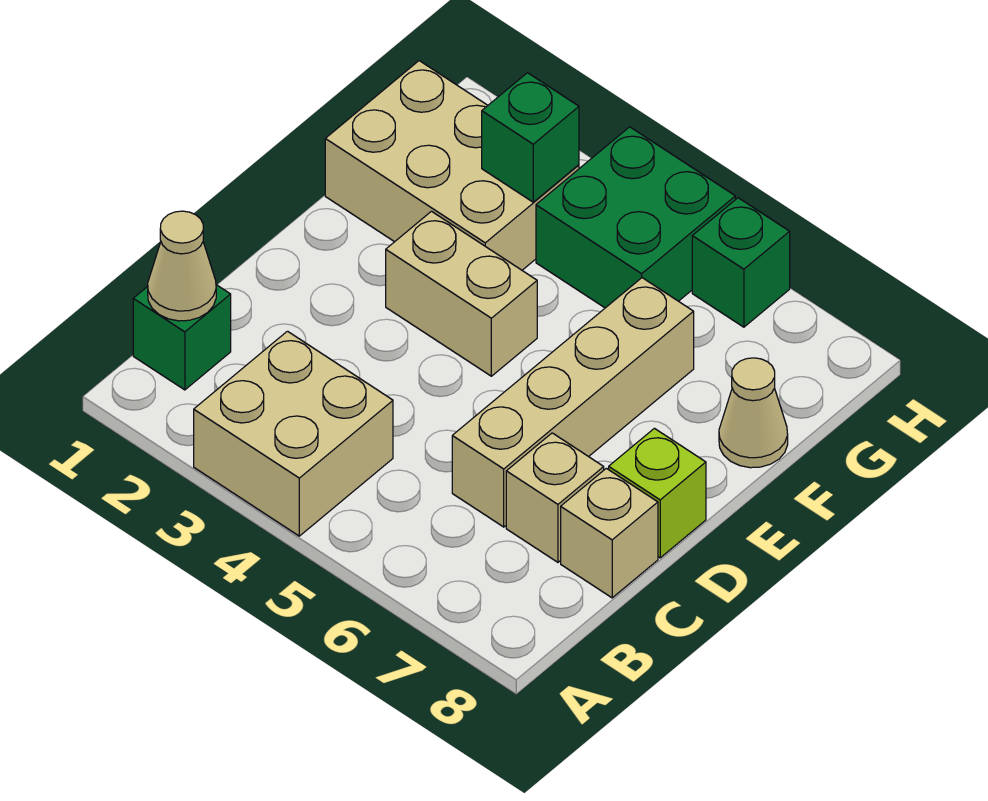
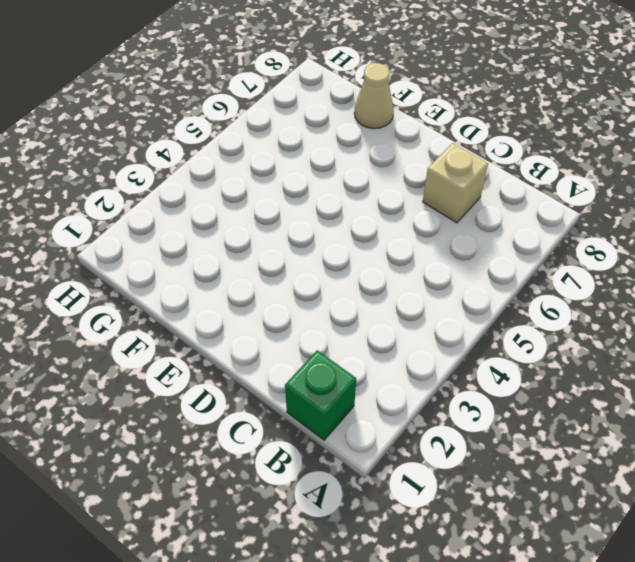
none -> tan 2x2 brick [194,331,393,536]
none -> tan 1x4 brick [452,278,694,527]
none -> tan 1x1 brick [561,468,658,598]

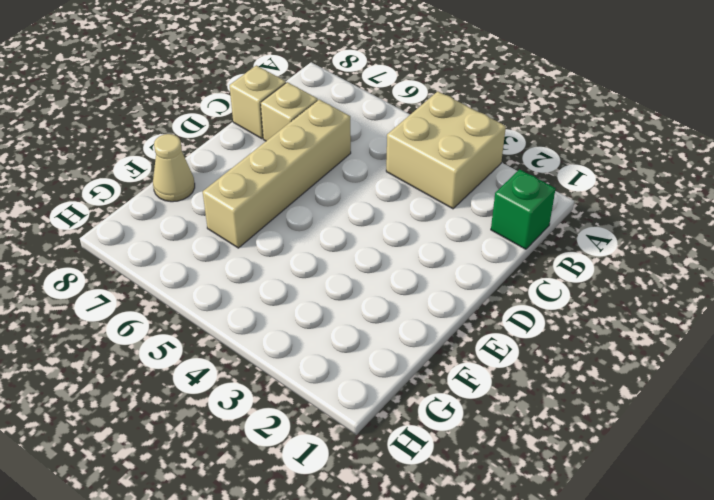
none -> lime 1x1 brick [609,428,706,558]
none -> tan 1x2 brick [386,211,537,376]
none -> tan 2x3 brick [325,61,579,270]

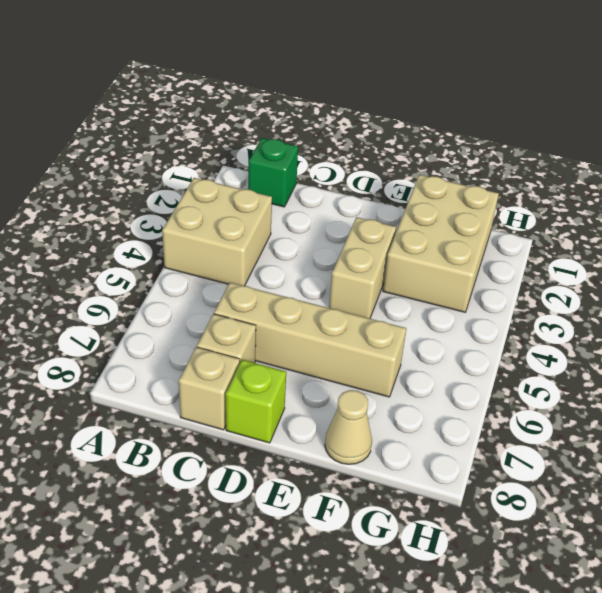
none -> green 2x2 brick [536,127,735,308]
none -> green 1x1 brick [692,198,790,327]
none -> tan 1x1 cone [148,211,216,321]

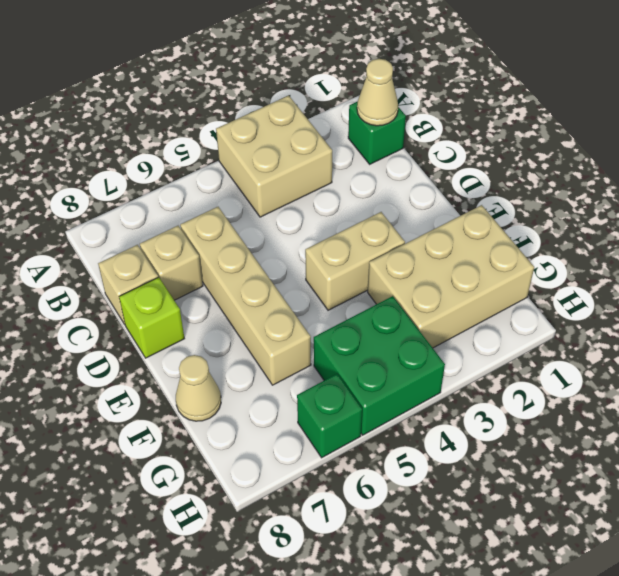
none -> green 1x1 brick [482,73,579,202]

